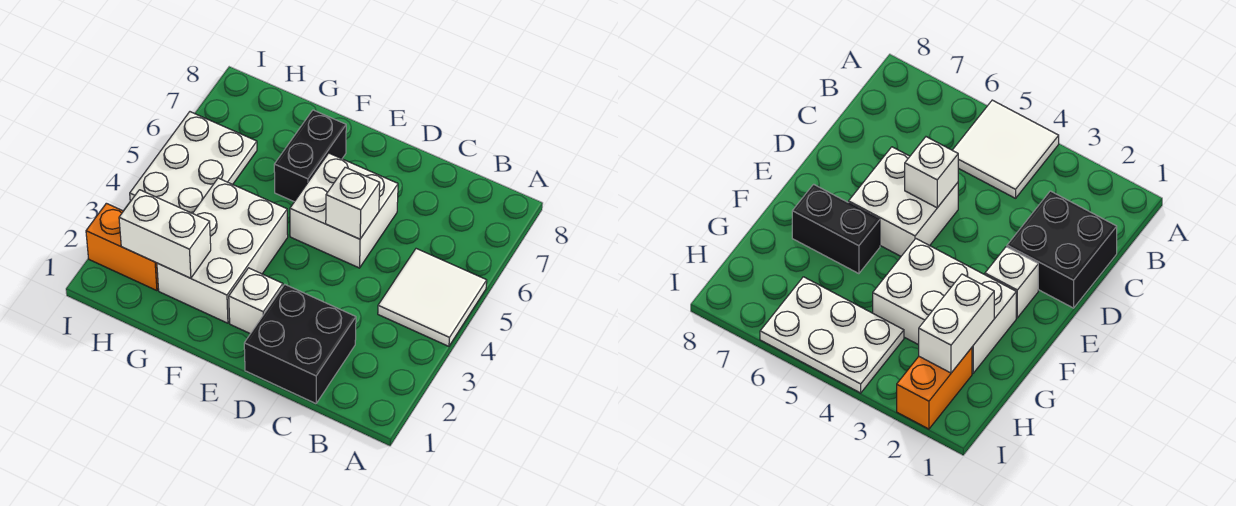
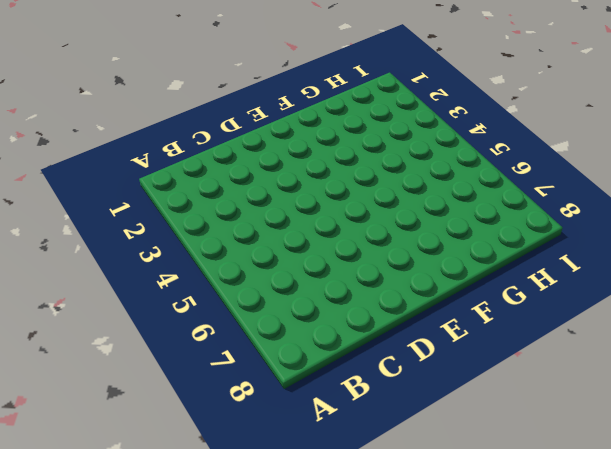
none -> white 2x2 tile [378,249,487,346]
none -> black 2x2 brick [244,285,356,404]

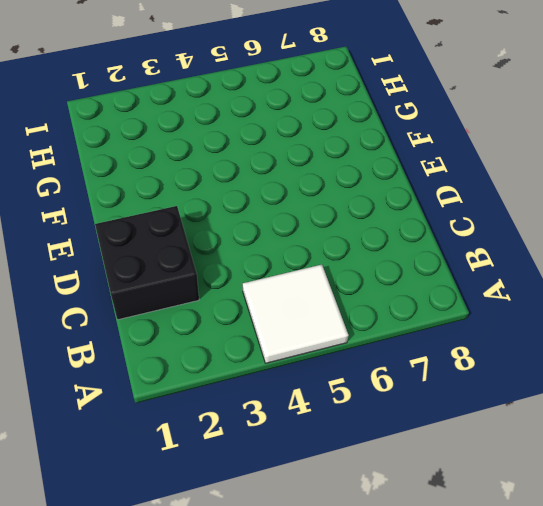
none -> white 2x2 brick [290,153,398,268]
none -> white 1x1 brick [229,268,283,334]

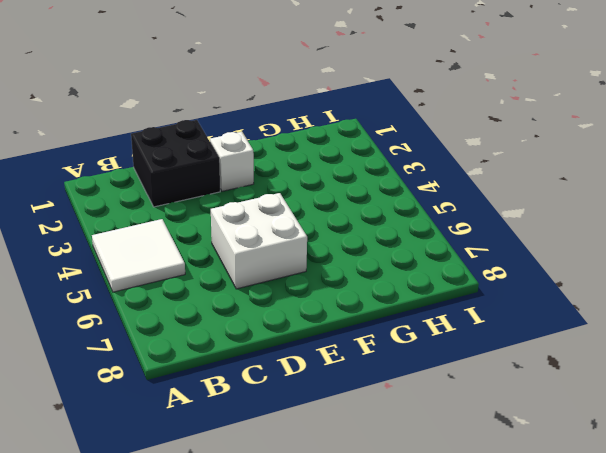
none -> white 2x3 brick [157,178,288,323]
none -> black 1x2 brick [274,110,346,202]

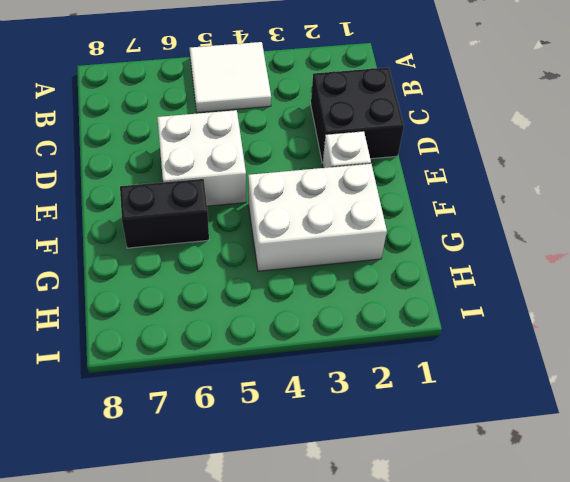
none -> orange 1x2 brick [86,203,158,291]
none -> white 2x3 plate [130,112,257,213]

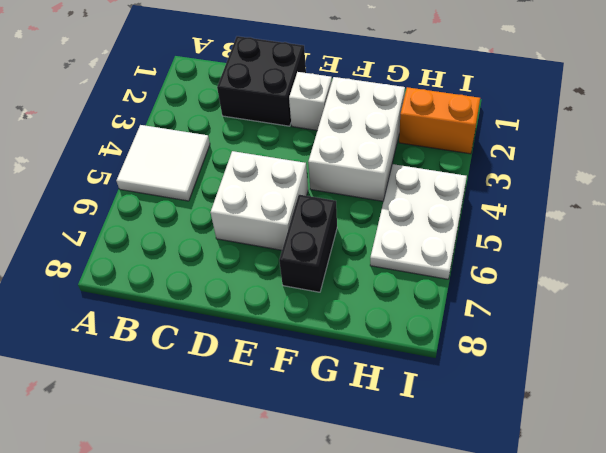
none -> white 1x1 brick [326,167,380,239]
none -> white 1x2 brick [119,190,211,278]

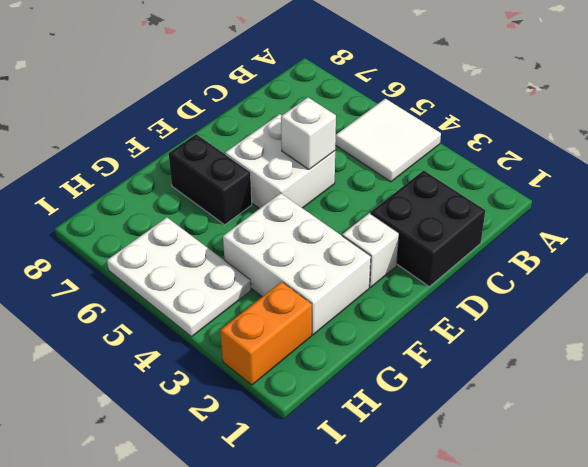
none -> white 1x2 brick [119,190,211,278]

